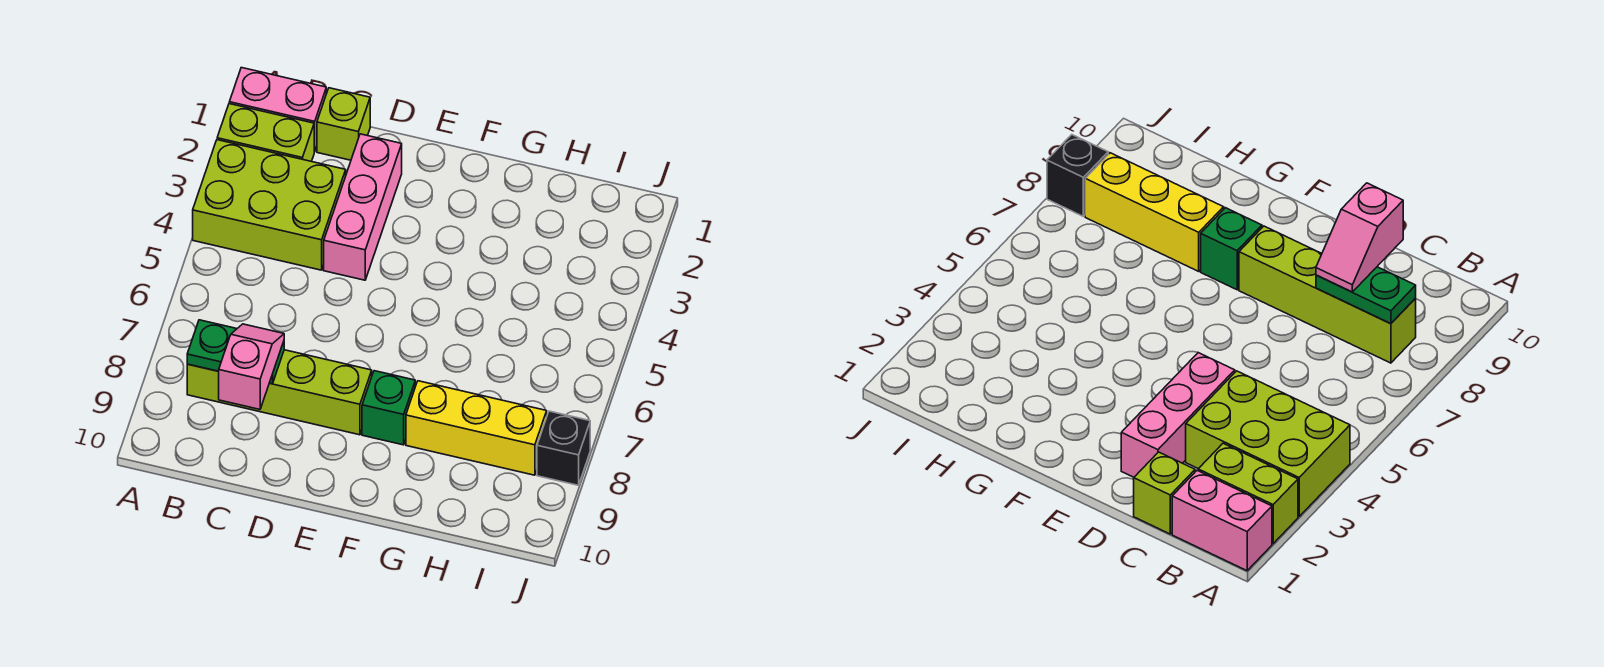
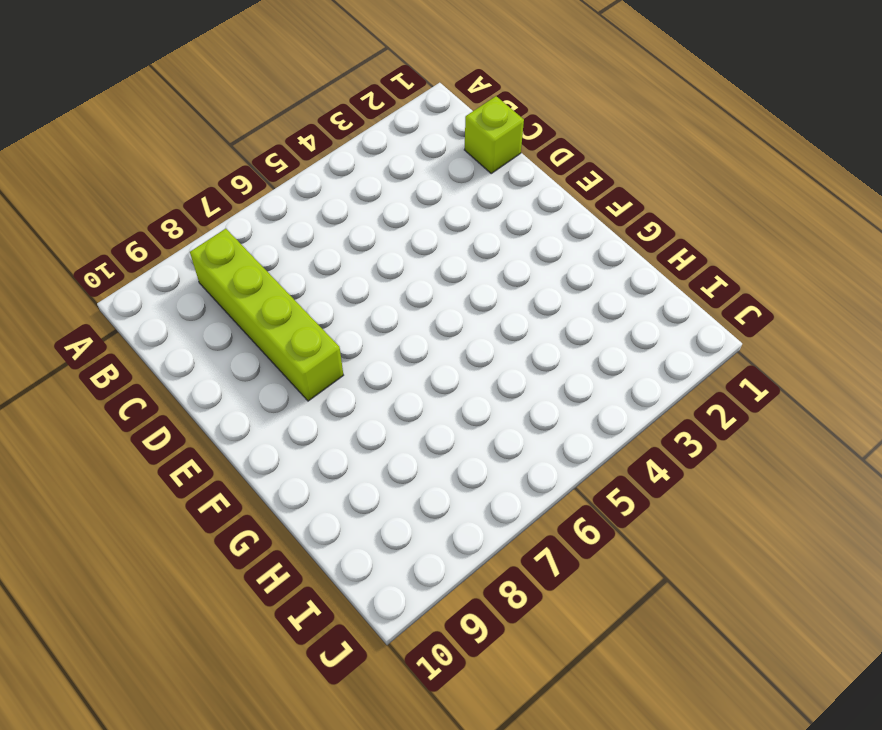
none -> pink 1x2 brick [229,68,326,152]
none -> lime 1x2 brick [217,104,314,161]

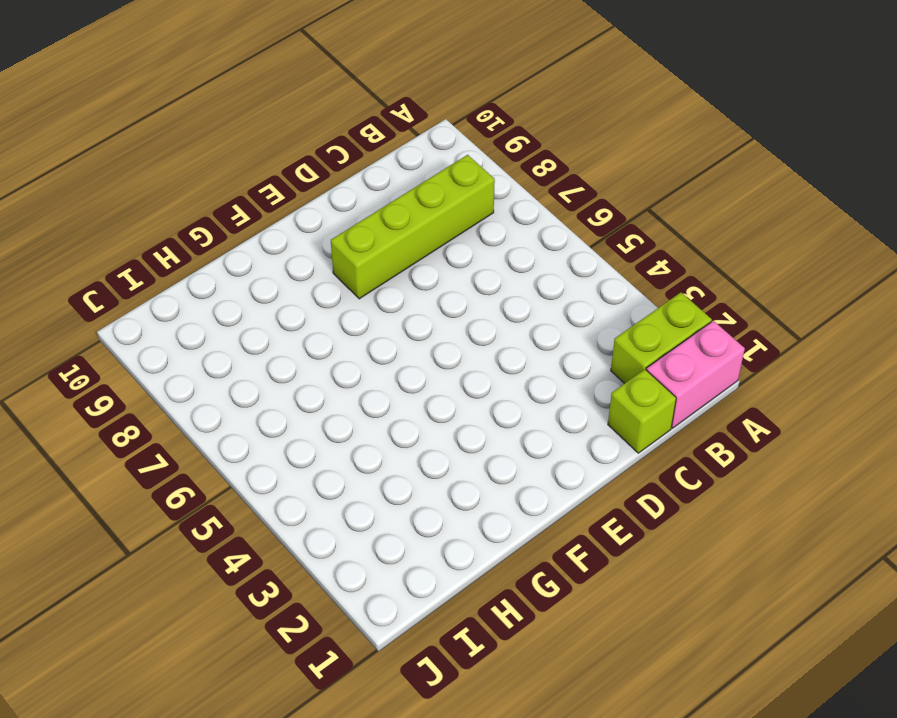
none -> lime 2x3 brick [193,140,346,270]
none -> pink 1x3 brick [324,134,402,280]

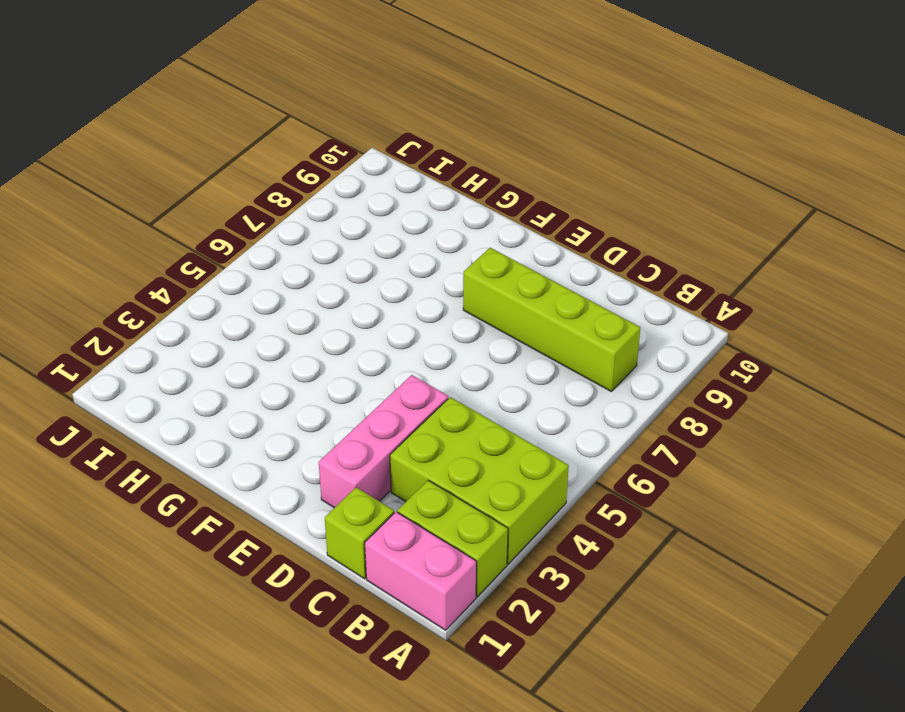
none -> green 1x1 brick [362,371,415,445]
none -> yellow 1x3 brick [406,381,547,475]

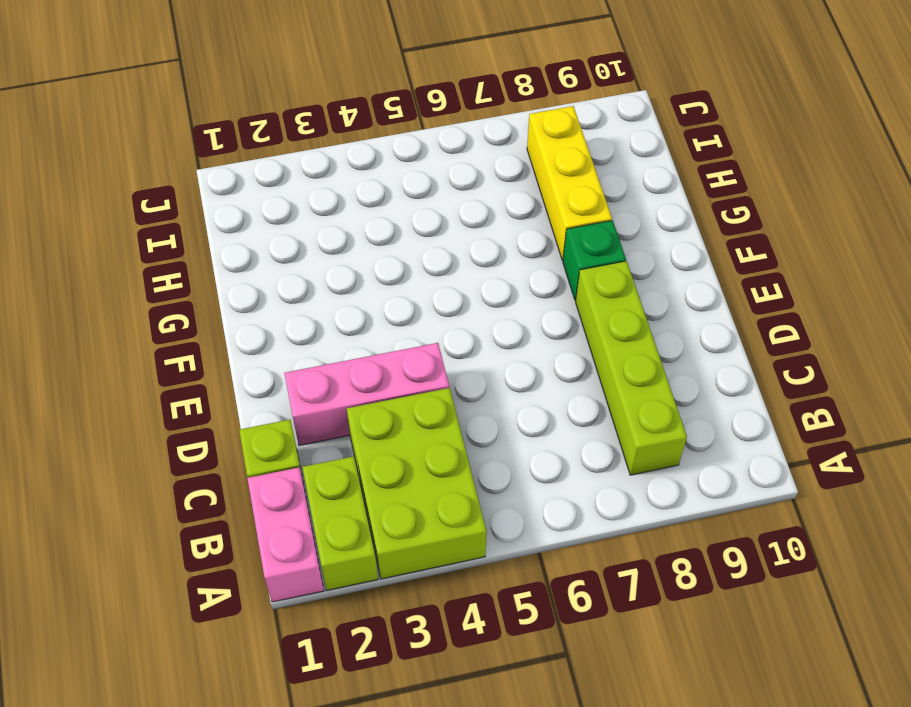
none -> black 1x1 brick [537,411,590,485]
none -> green 1x2 plate [187,320,284,384]

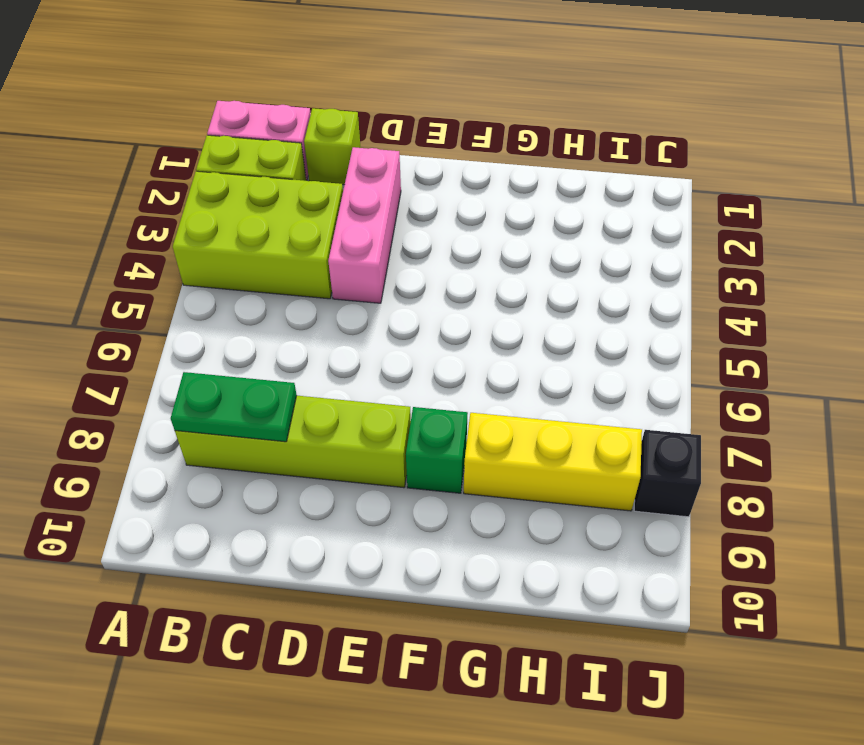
none -> pink 1x2 slope [218,324,284,409]

